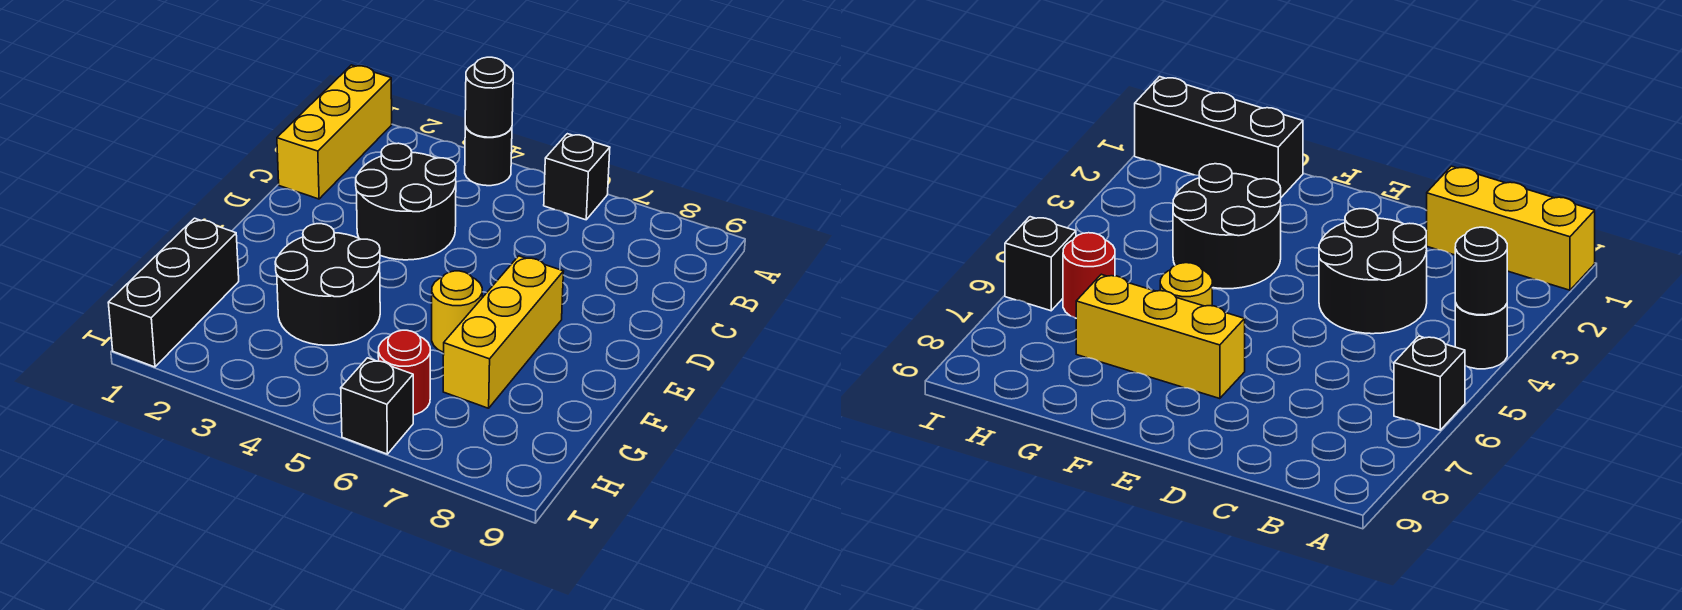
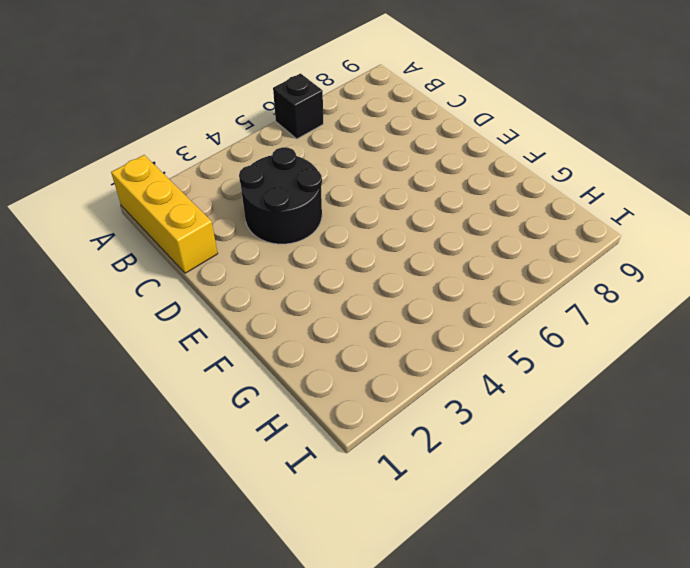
none -> black 1x1 round brick [465,126,512,186]
none -> yellow 1x3 brick [443,256,564,408]

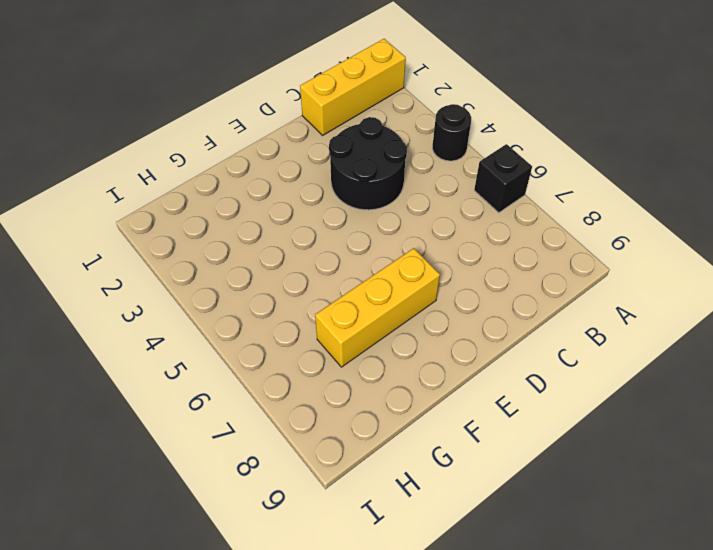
none -> black 2x2 round brick [275,224,380,345]
none -> yellow 1x1 round brick [432,271,482,352]

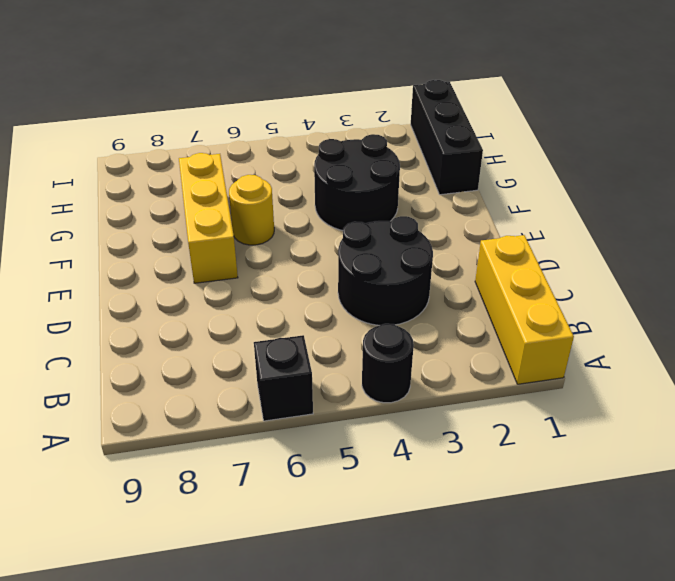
none -> red 1x1 round brick [378,330,430,415]
none -> black 1x1 brick [341,358,413,454]

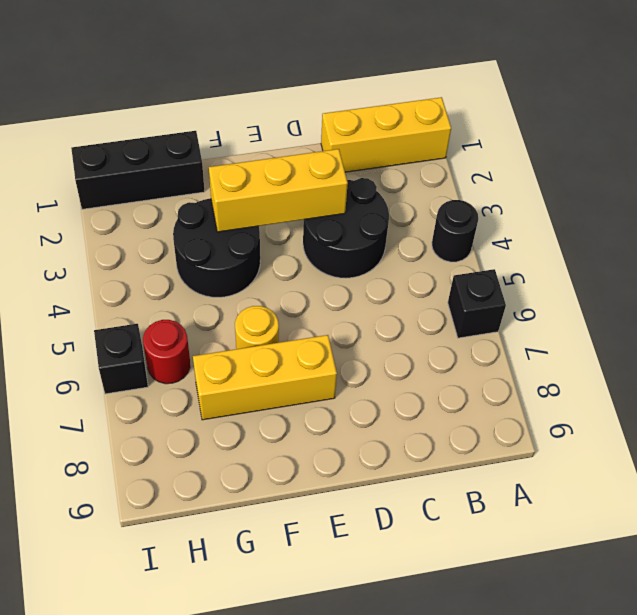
yellow 1x3 brick [209,149,348,232] -> none
none -> black 1x1 round brick [465,57,513,137]

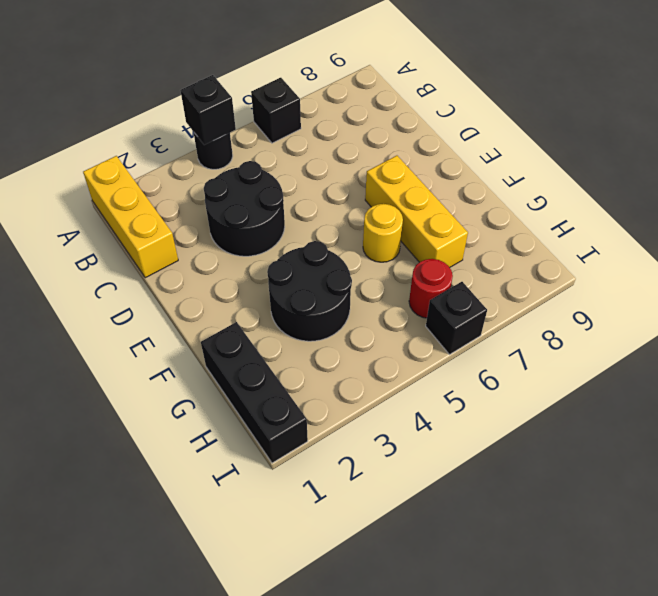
black 1x1 brick [181,75,236,145] -> black 1x1 round brick [465,57,513,137]

